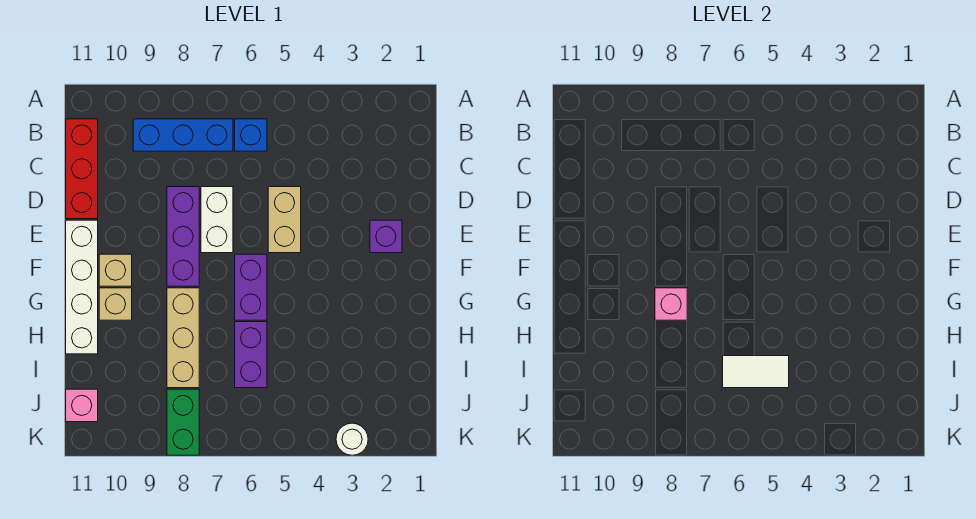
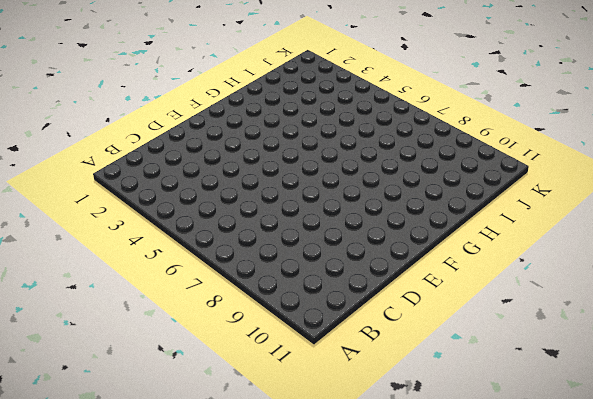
none -> blue 1x1 brick [235,119,267,151]
none -> blue 1x3 brick [133,119,233,151]
none -> red 1x3 brick [66,119,98,219]

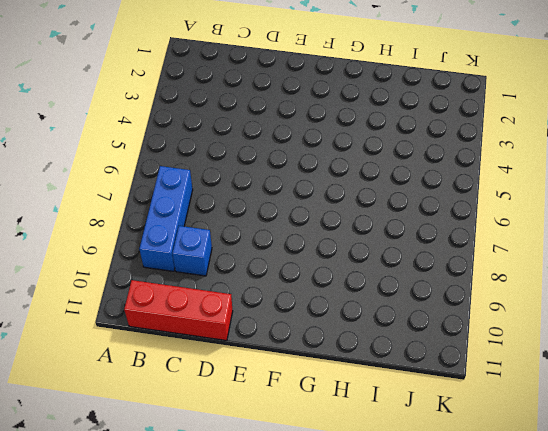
blue 1x1 brick [172,226,212,276] -> blue 1x1 brick moved to [235,119,267,151]
none -> tan 1x2 brick [268,187,301,253]
none -> white 1x2 brick [201,187,233,253]
none -> purple 1x3 brick [167,187,199,286]

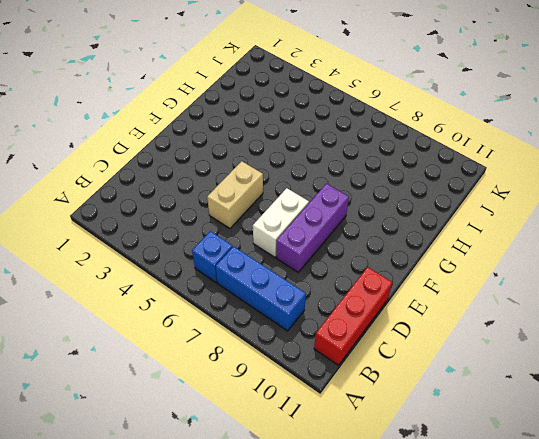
none -> purple 1x1 brick [370,220,402,253]
none -> white 1x4 brick [66,220,98,354]
none -> purple 1x2 brick [235,254,267,320]

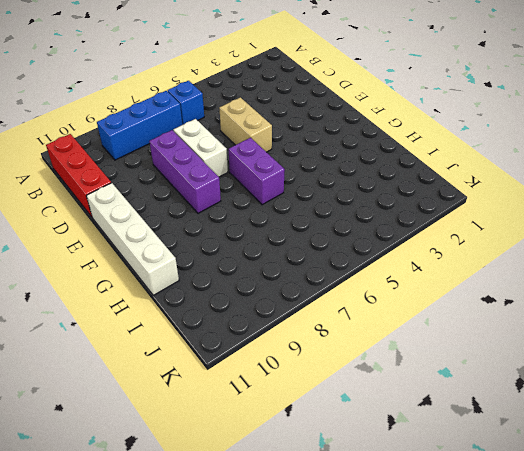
none -> purple 1x1 brick [370,220,402,253]
none -> tan 1x1 brick [99,254,132,286]
none -> tan 1x3 brick [167,288,199,388]

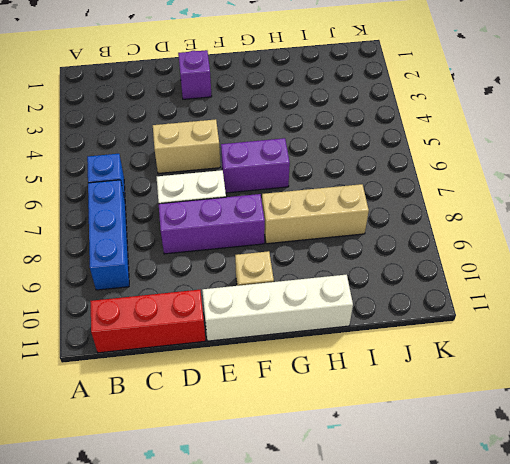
none -> tan 1x1 brick [99,288,132,320]
none -> purple 1x2 brick [235,322,267,388]
none -> green 1x2 brick [167,389,199,455]

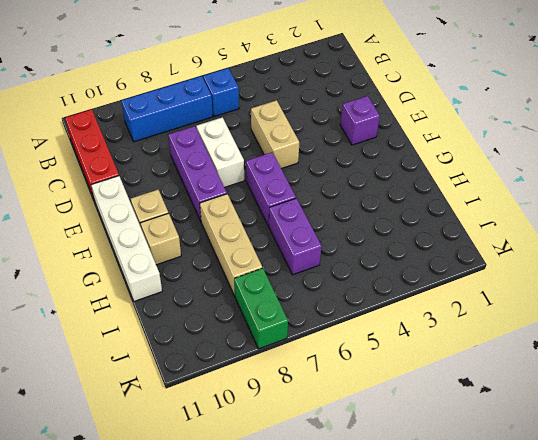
none -> pink 1x1 brick [66,389,98,422]
none -> white 1x1 round brick [336,423,368,455]
none -> pink 1x1 brick [655,288,687,320]

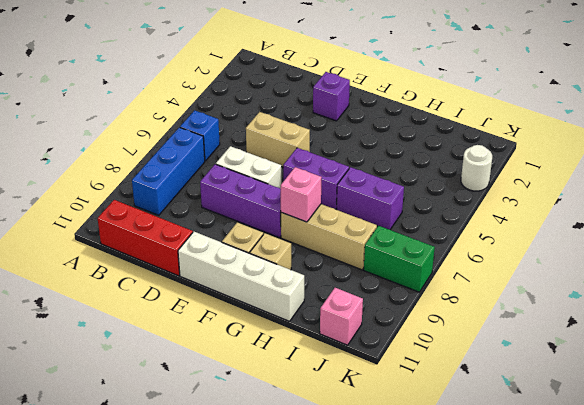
none -> white 1x2 tile [723,356,789,388]

